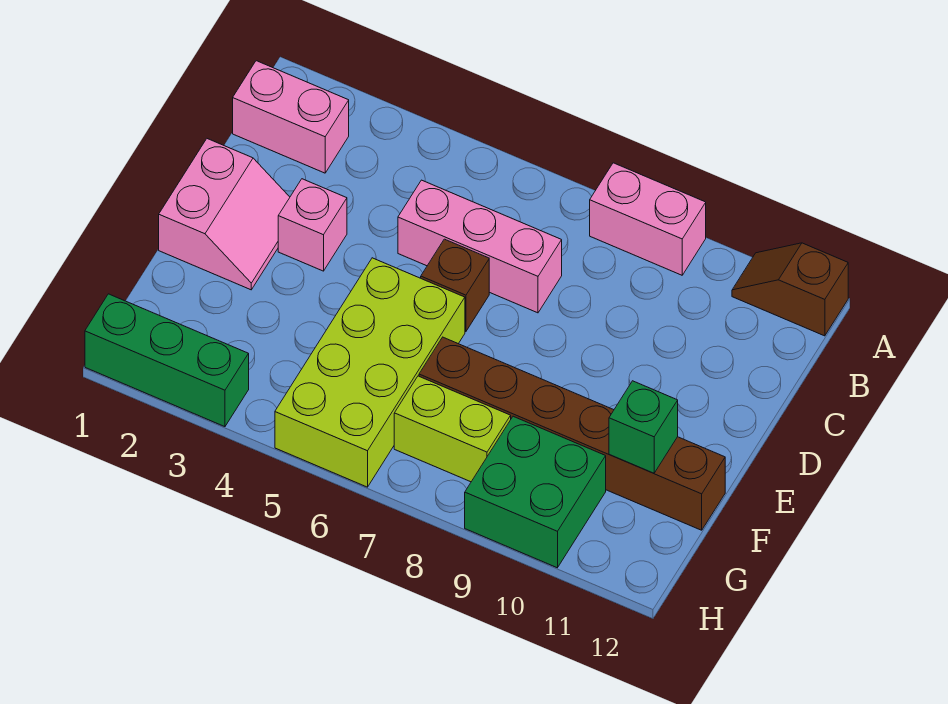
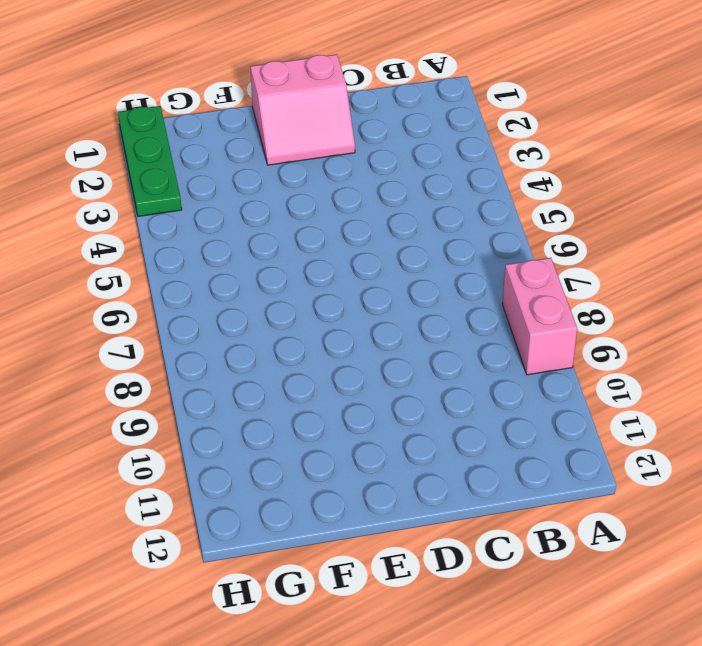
green 1x3 plate [118,106,182,216] -> green 1x3 brick [85,294,249,427]
none -> brown 1x2 slope [732,243,848,336]
none -> pink 1x2 brick [233,61,349,173]
none -> pink 1x3 brick [398,180,562,313]

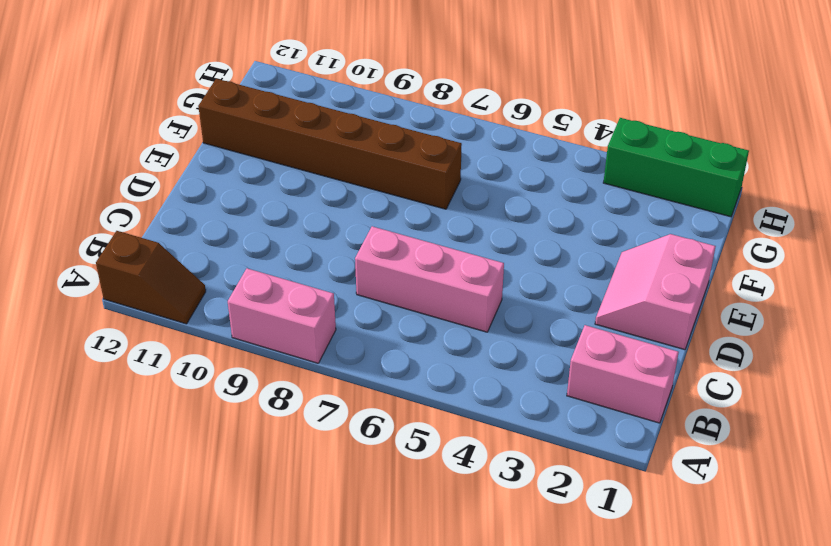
none -> pink 1x1 brick [278,179,347,271]
none -> brown 1x1 brick [421,239,489,332]
none -> lime 2x4 brick [275,258,465,487]

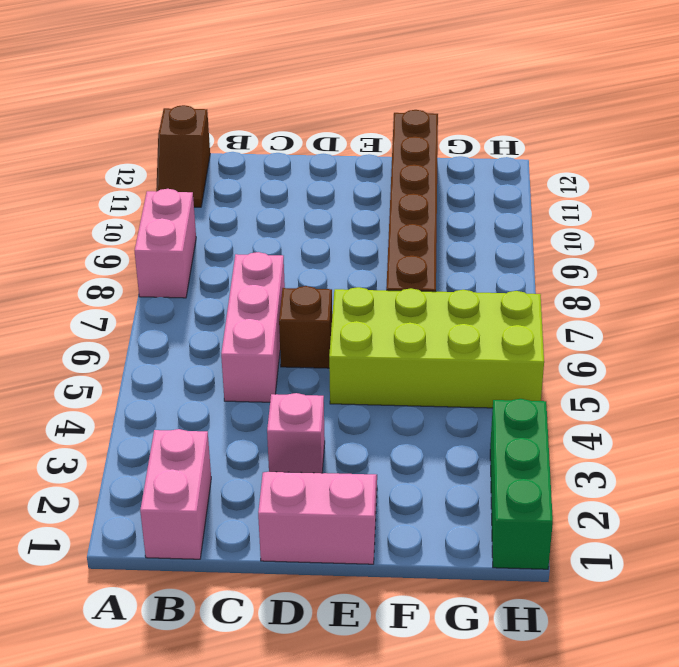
none -> lime 1x2 brick [394,376,511,482]
none -> green 2x2 brick [465,416,606,568]
none -> green 1x1 brick [609,381,678,473]

